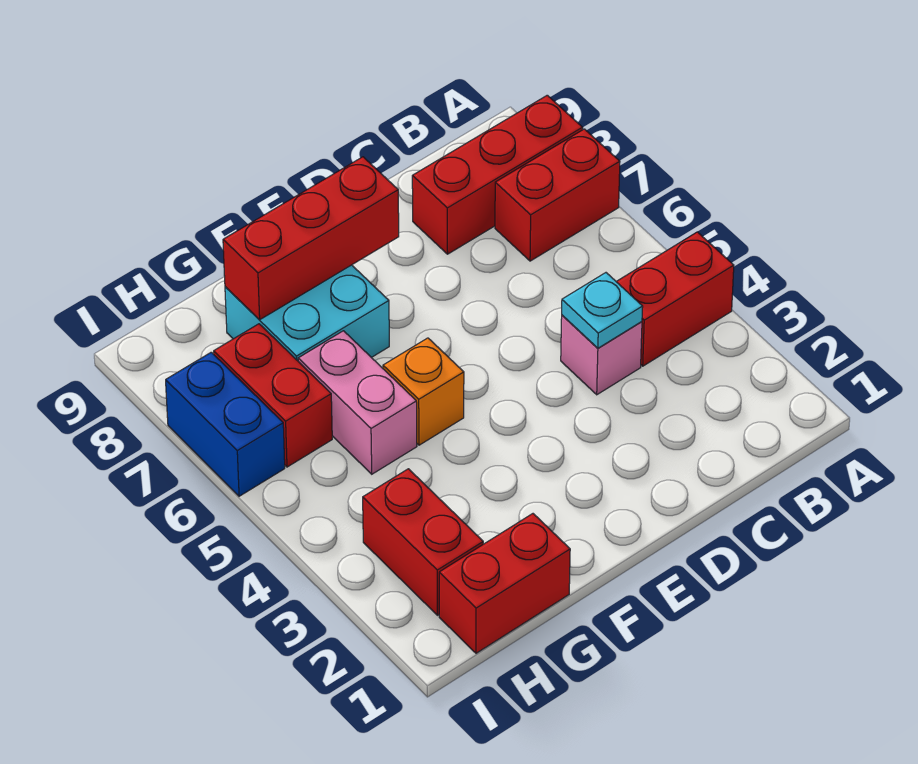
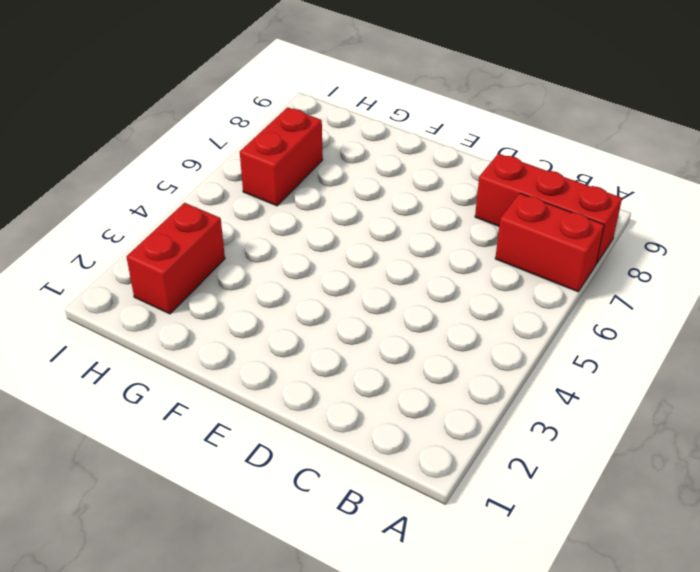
none -> red 1x2 brick [616,232,734,366]
none -> pink 1x1 brick [561,315,642,395]
none -> orange 1x1 brick [383,338,464,445]

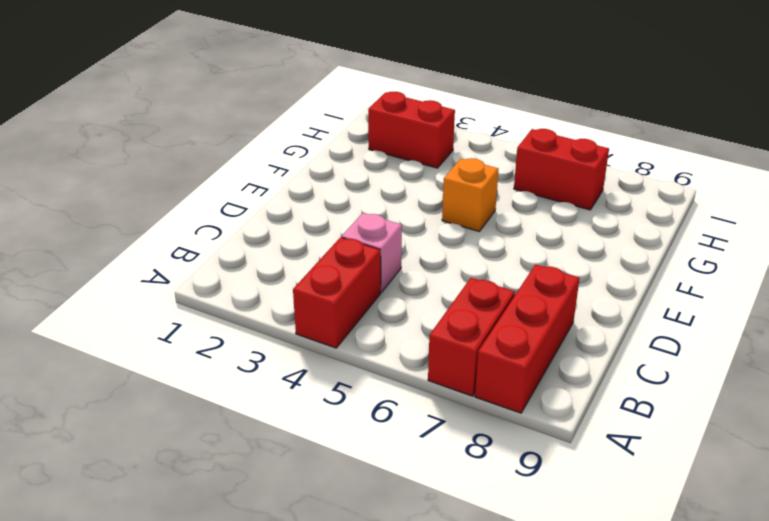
none -> cyan 2x2 brick [225,265,389,361]
none -> red 1x2 brick [439,514,570,653]
none -> pink 1x2 brick [298,331,417,474]

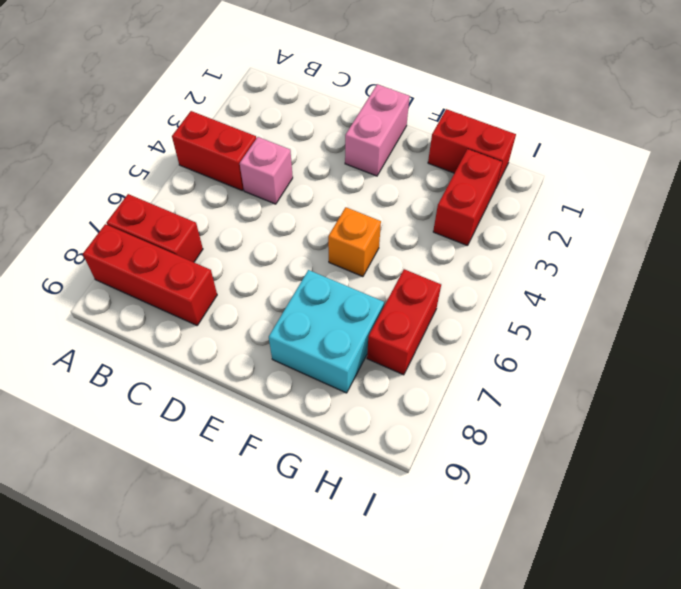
pink 1x2 brick [345,84,410,176] -> pink 1x2 brick moved to [298,331,417,474]
none -> blue 1x2 brick [166,352,285,496]
none -> cyan 1x1 plate [562,273,643,348]
none -> red 1x3 brick [223,157,399,320]

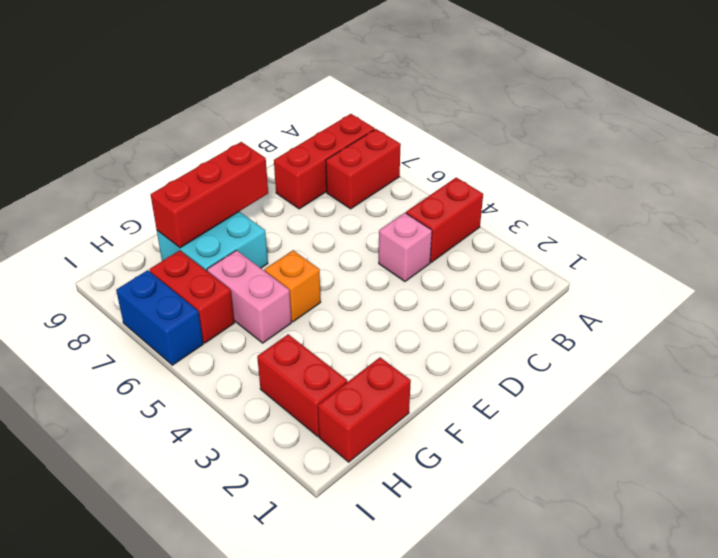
none -> cyan 1x1 plate [562,273,643,348]

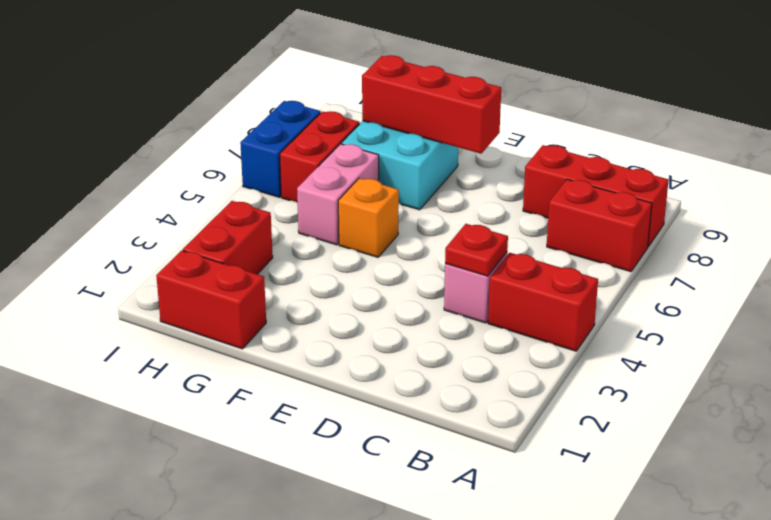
red 1x1 plate [445,224,508,276] -> cyan 1x1 plate [562,273,643,348]

